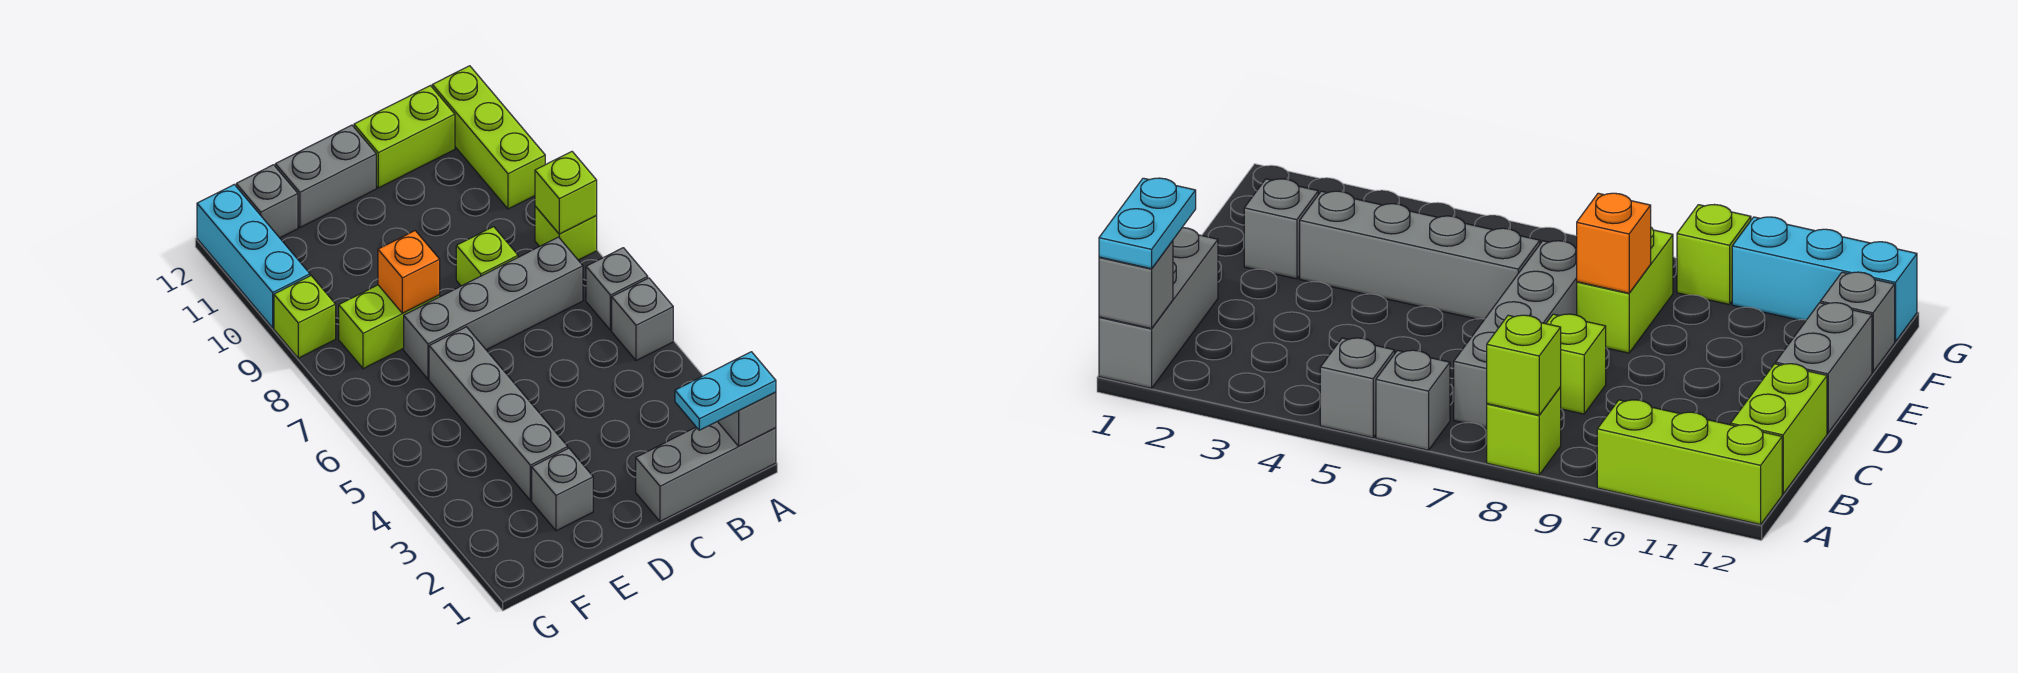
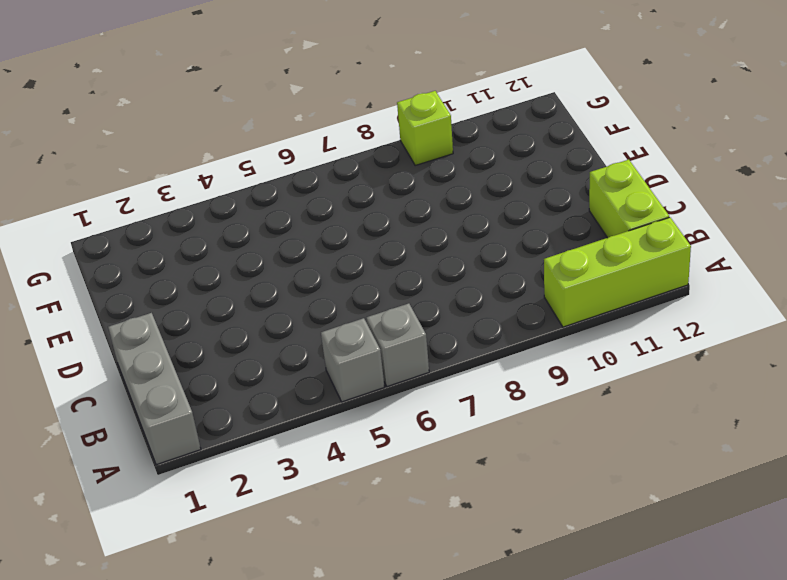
none -> lime 1x1 brick [535,206,597,260]
none -> grey 1x4 brick [404,237,583,379]
none -> lime 1x1 brick [456,227,518,286]

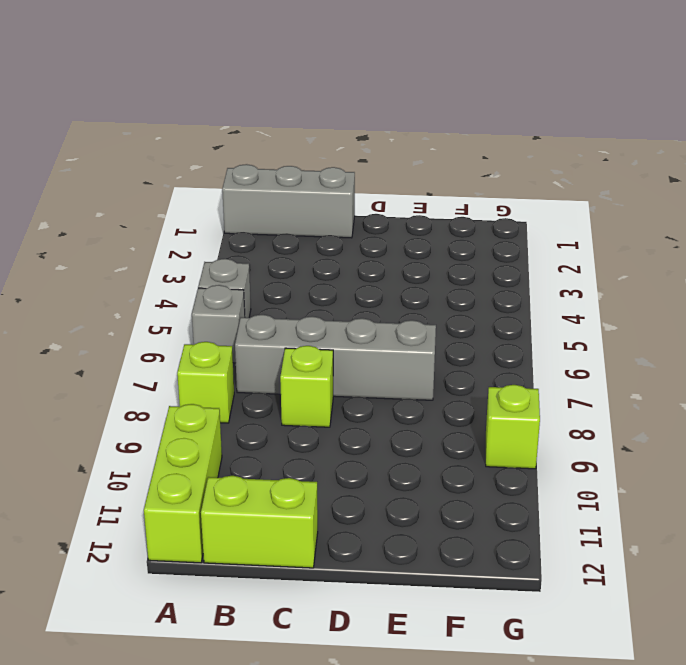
none -> grey 1x2 brick [275,125,376,227]
none -> grey 1x1 brick [532,448,593,531]
none -> grey 1x4 brick [429,327,568,500]

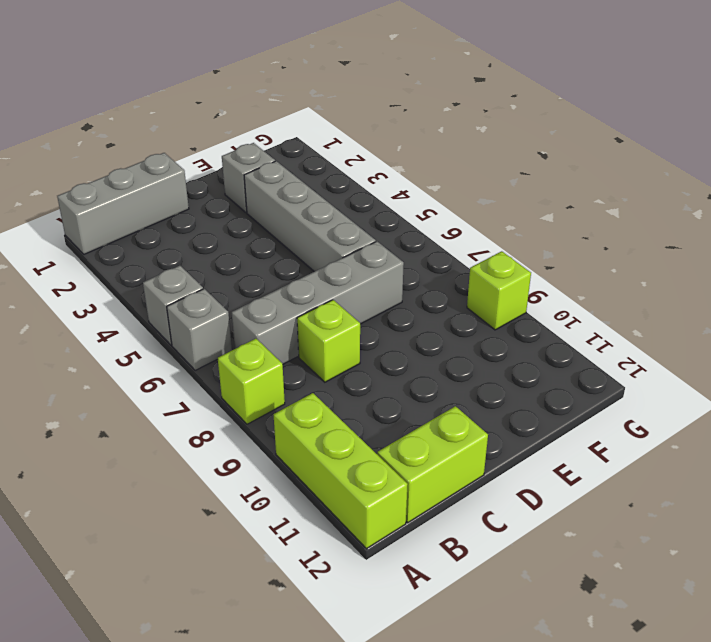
none -> grey 1x2 brick [275,125,376,227]
none -> lime 1x2 brick [339,285,440,369]
none -> grey 1x1 brick [236,165,298,238]

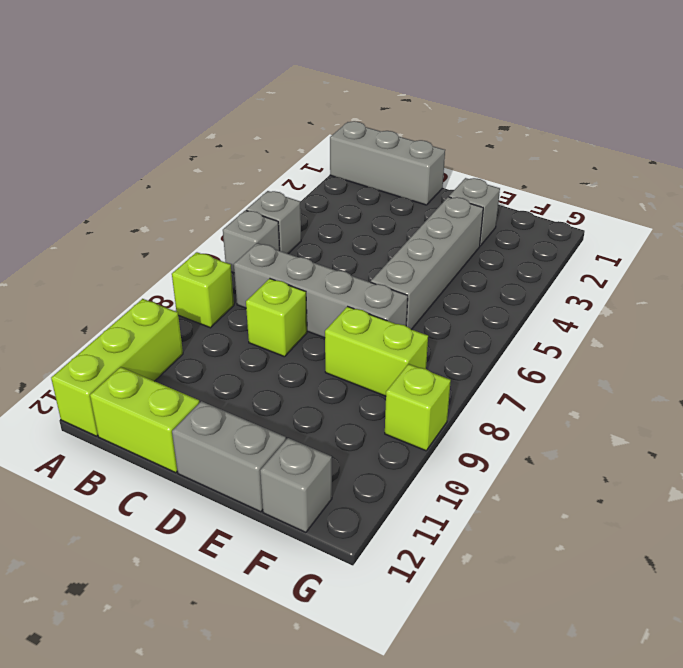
none -> cyan 1x3 brick [197,185,310,328]
none -> grey 1x1 brick [718,392,776,446]
none -> lime 1x1 brick [535,152,597,234]

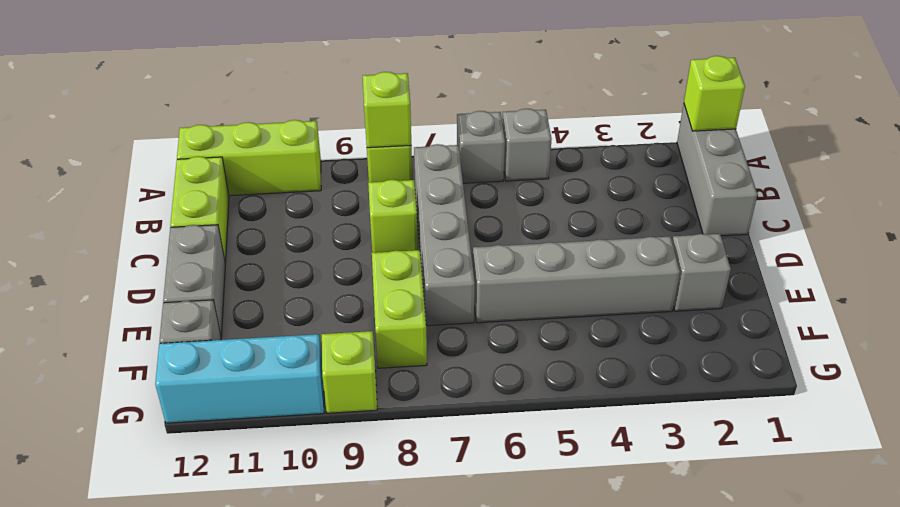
lime 1x1 brick [684,56,745,131] -> grey 1x1 brick [718,392,776,446]
none -> orange 1x1 brick [378,231,440,313]
none -> cyan 1x2 plate [675,352,776,430]

